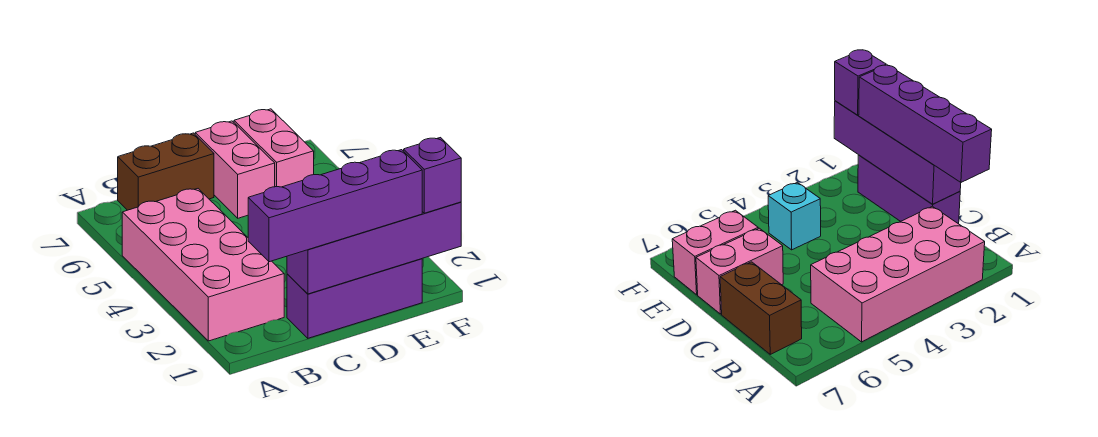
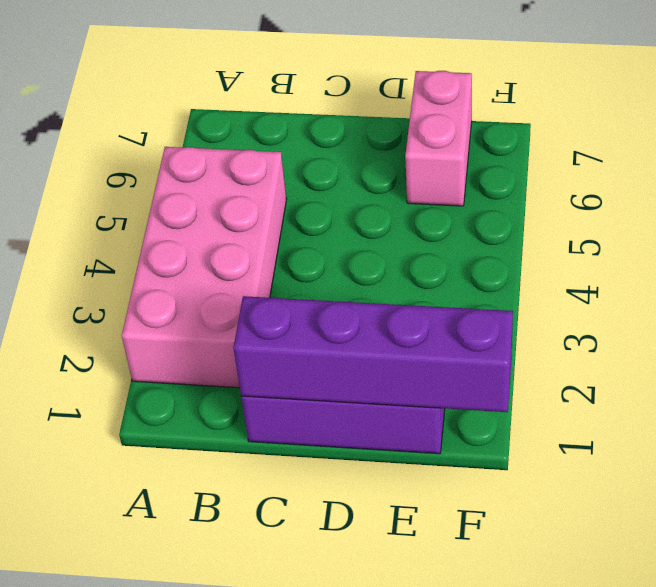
none -> brown 1x2 brick [118,133,214,210]
none -> pink 1x2 brick [195,121,275,218]

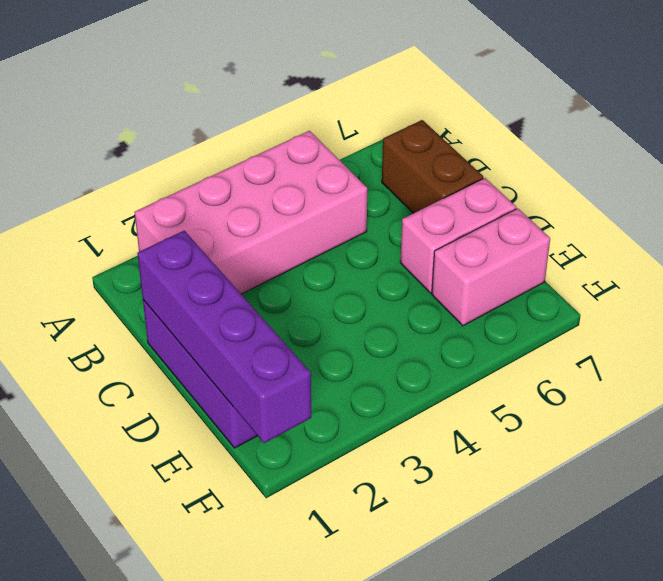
none -> cyan 1x1 brick [768,182,821,250]
none -> purple 1x4 brick [248,150,422,262]

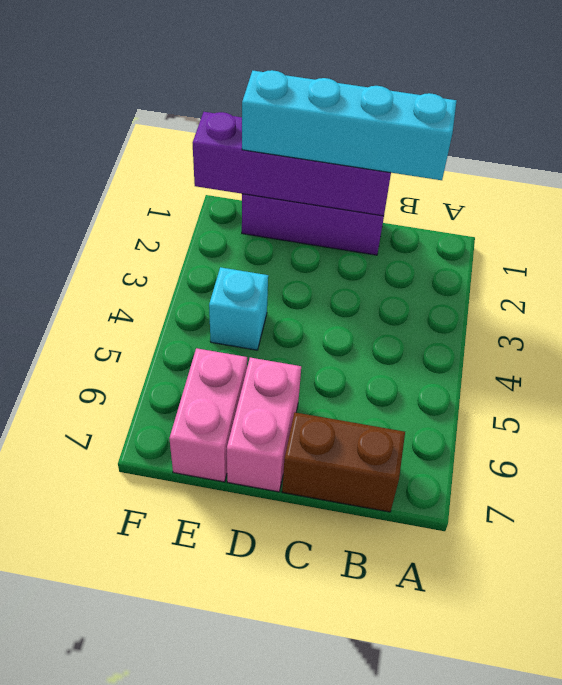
cyan 1x4 brick [242,70,456,180] -> purple 1x4 brick [248,150,422,262]
none -> pink 2x4 brick [122,189,284,341]
none -> purple 1x1 brick [404,138,461,213]

